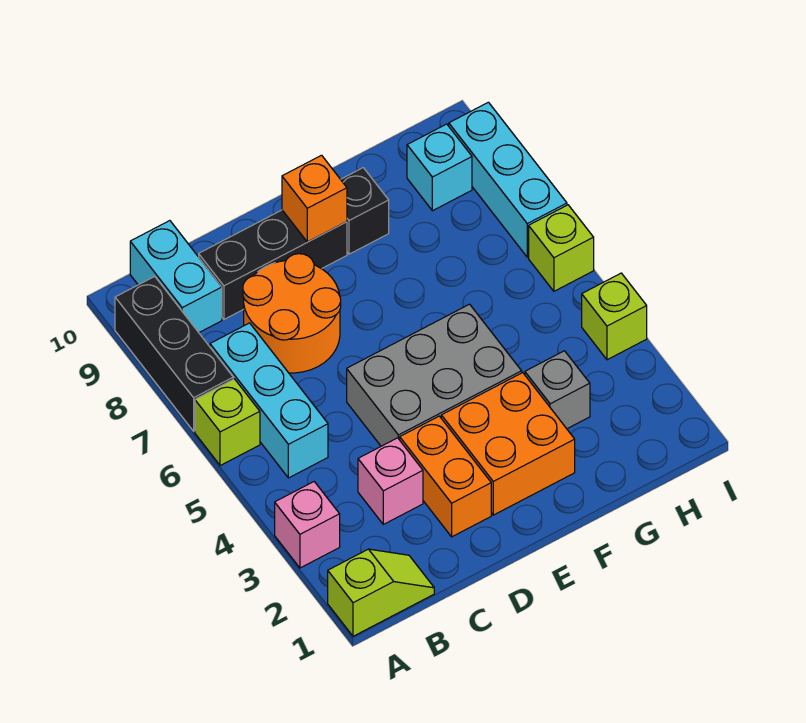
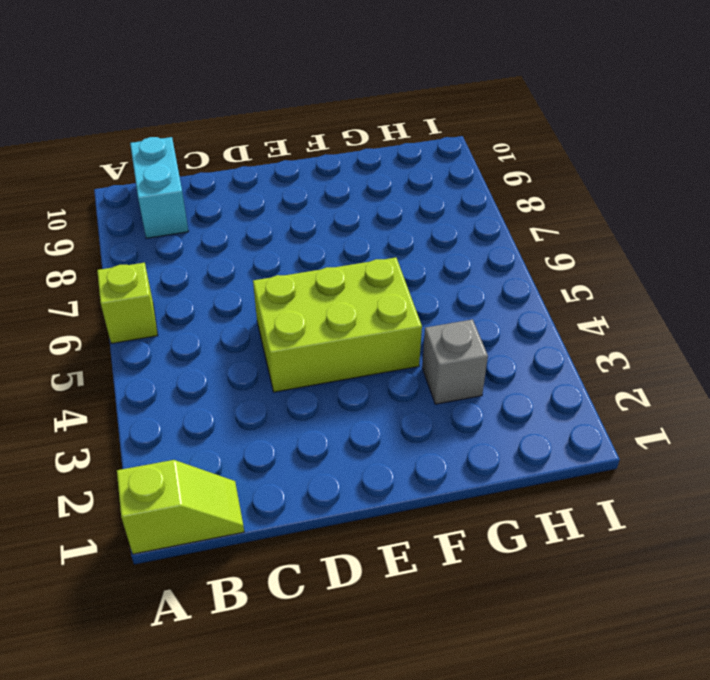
lime 2x3 brick [253,258,422,392] -> grey 2x3 brick [347,304,522,446]
none -> pink 1x1 brick [275,482,340,568]
none -> black 1x3 brick [115,276,233,431]
none -> cyan 1x3 brick [210,323,328,478]

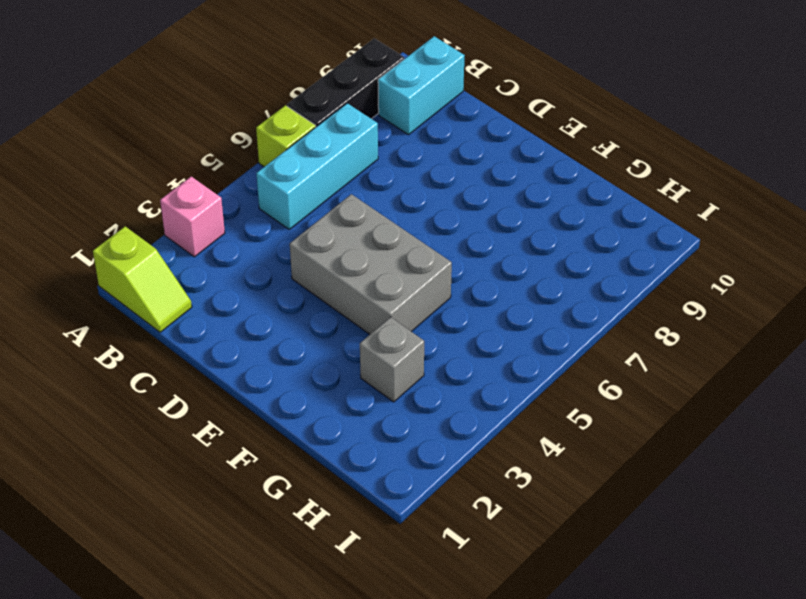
none -> pink 1x1 brick [358,438,423,524]
none -> orange 2x2 round brick [243,254,341,373]
none -> black 1x3 brick [199,210,347,319]

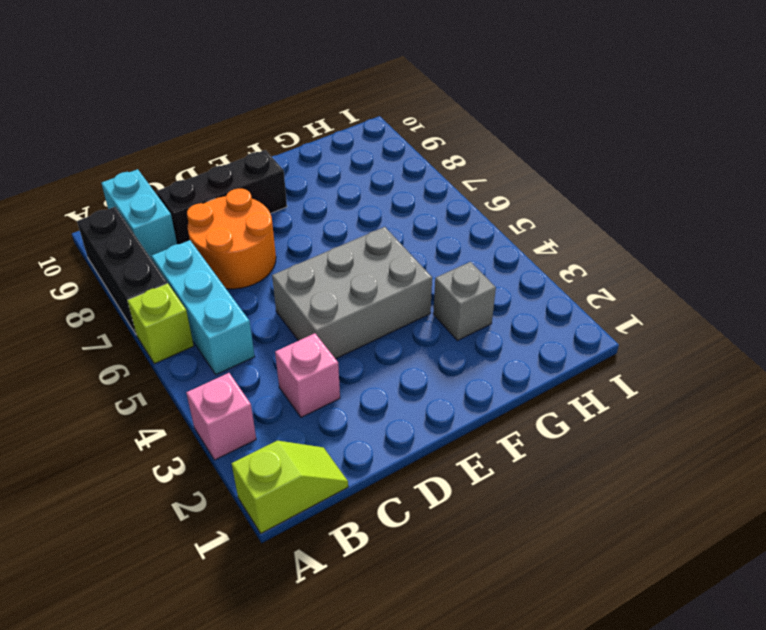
none -> orange 1x2 brick [400,416,491,537]
none -> orange 2x2 brick [441,373,575,515]
none -> black 1x1 brick [341,168,389,254]

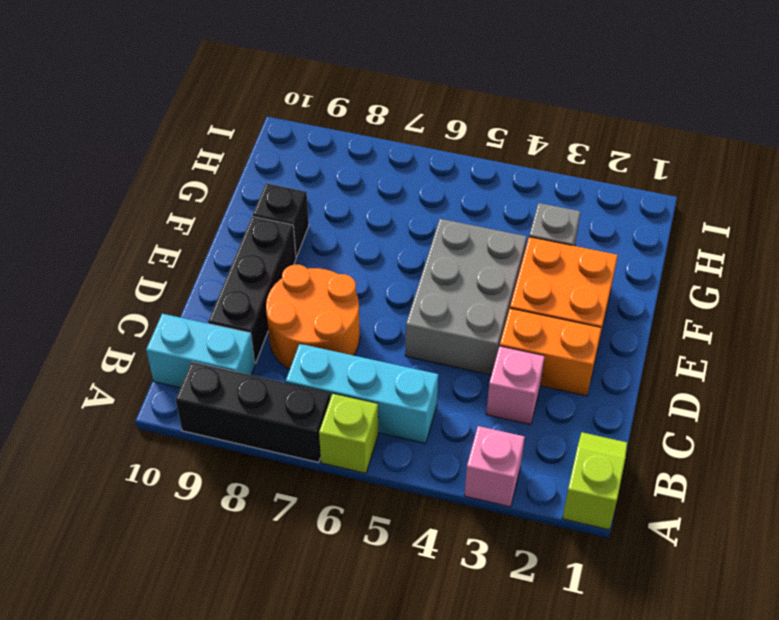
none -> cyan 1x1 brick [407,124,472,211]
none -> lime 1x1 brick [582,273,647,360]
none -> lime 1x1 brick [529,205,594,291]

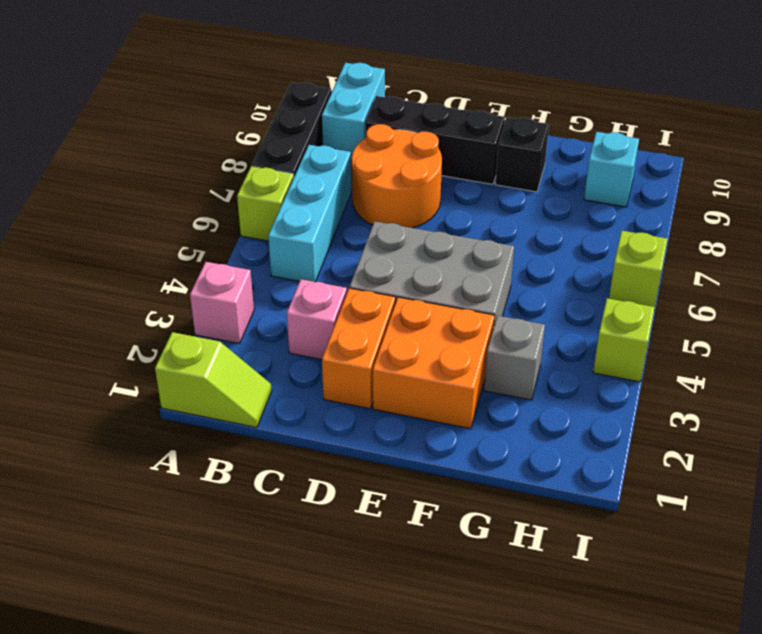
none -> cyan 1x3 brick [449,102,567,257]
none -> orange 1x1 brick [282,155,347,242]

